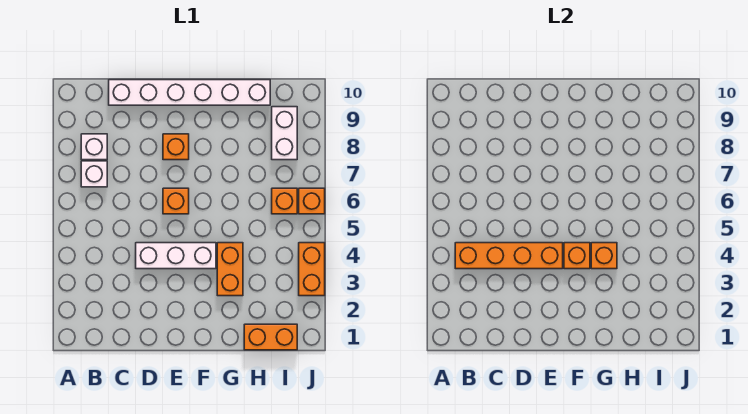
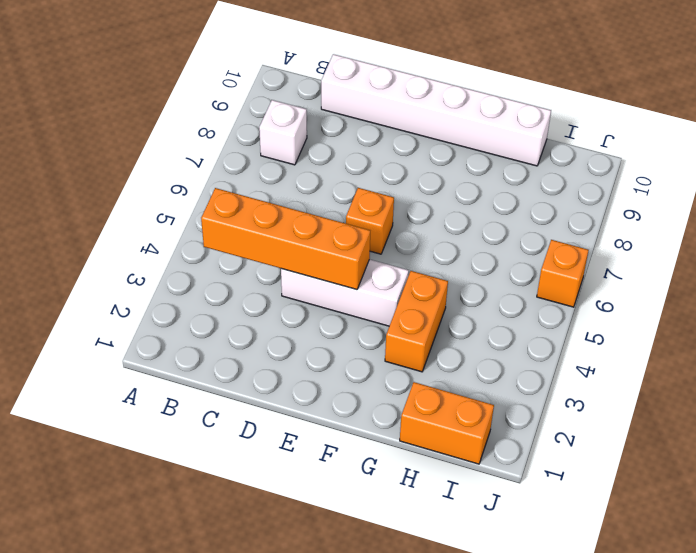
none -> white 1x1 brick [81,161,107,187]
none -> orange 1x1 brick [163,134,189,160]
none -> orange 1x1 brick [272,188,297,214]

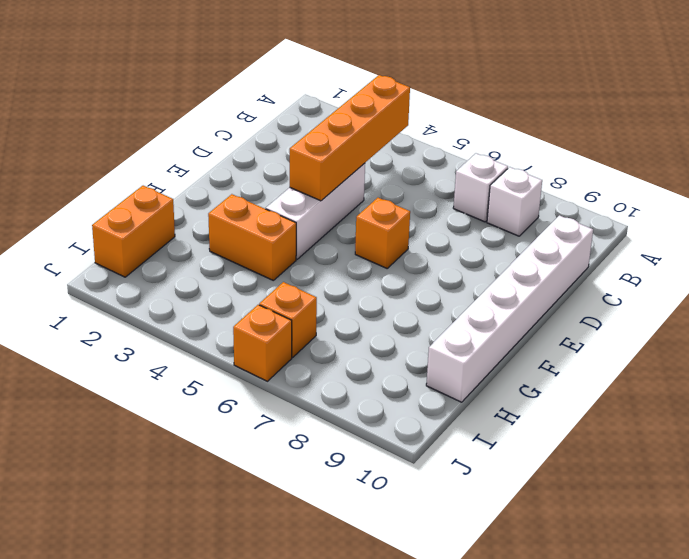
none -> orange 1x1 brick [163,134,189,160]
none -> white 1x2 brick [272,107,297,160]
none -> orange 1x2 brick [299,243,325,296]

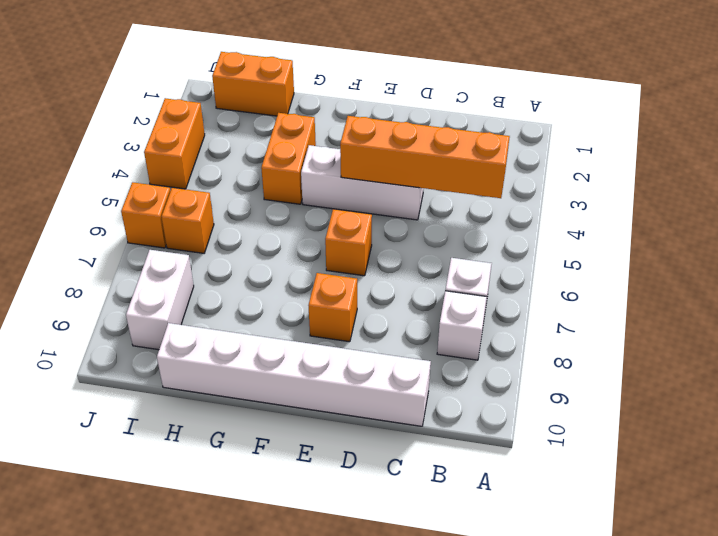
none -> orange 1x1 brick [564,243,590,269]
none -> orange 1x1 brick [591,243,617,269]

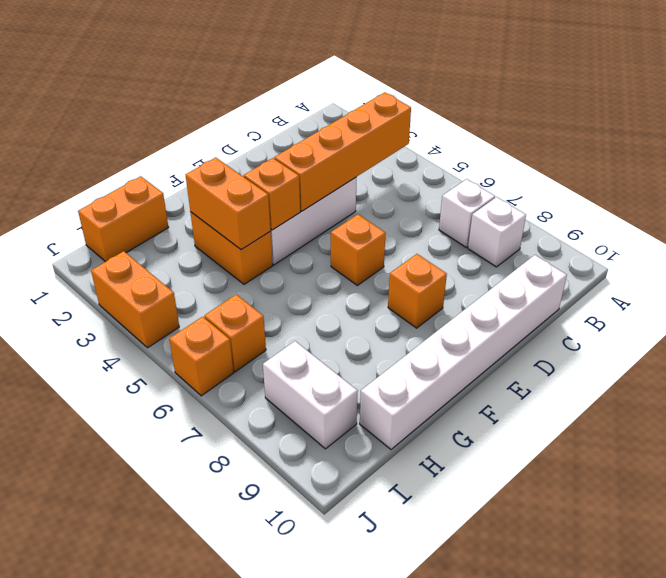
orange 1x2 brick [186,158,271,250] -> orange 1x1 brick [591,243,617,269]

